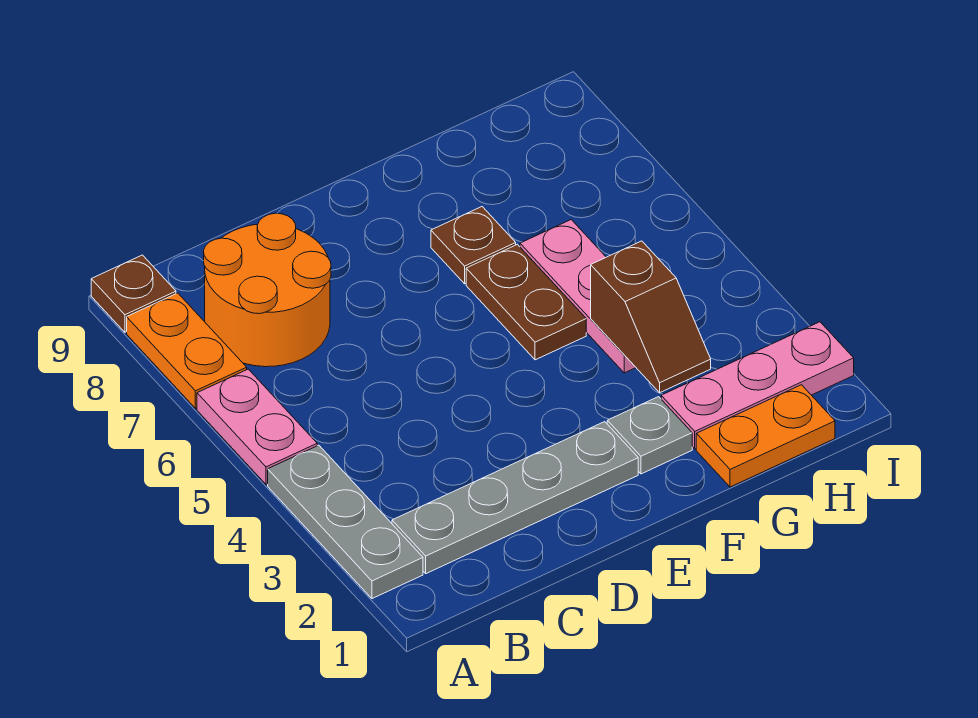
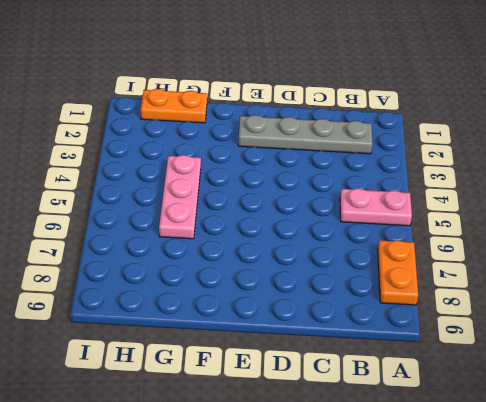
pink 1x2 plate [340,188,412,226] -> pink 1x2 plate turned to [197,369,317,484]
none -> grey 1x3 plate [268,445,423,599]
none -> brown 1x1 plate [91,255,176,332]
none -> orange 2x2 round brick [204,213,331,367]

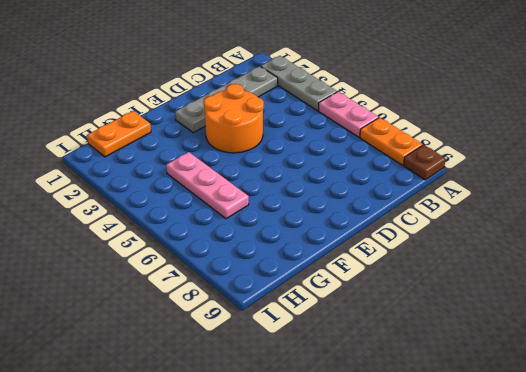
orange 2x2 round brick [204,84,264,153] -> orange 2x2 round brick moved to [204,213,331,367]
none -> grey 1x1 plate [607,397,692,474]
none -> brown 1x2 plate [466,244,586,360]
none -> brown 1x1 plate [431,207,516,284]

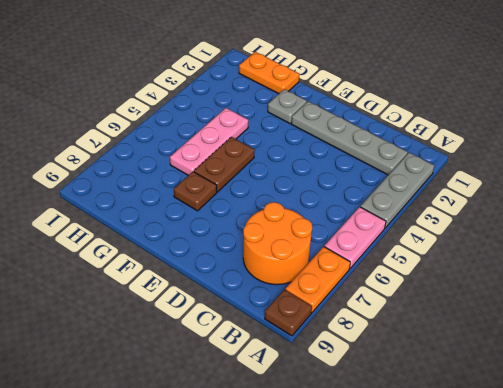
none -> pink 1x3 plate [661,322,854,449]
none -> brown 1x2 slope [591,241,711,393]

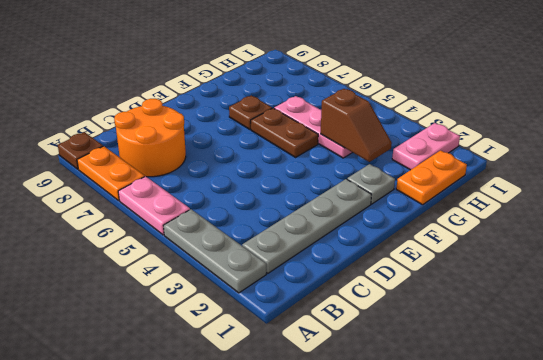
pink 1x2 plate [392,123,460,170] -> pink 1x3 plate [661,322,854,449]

